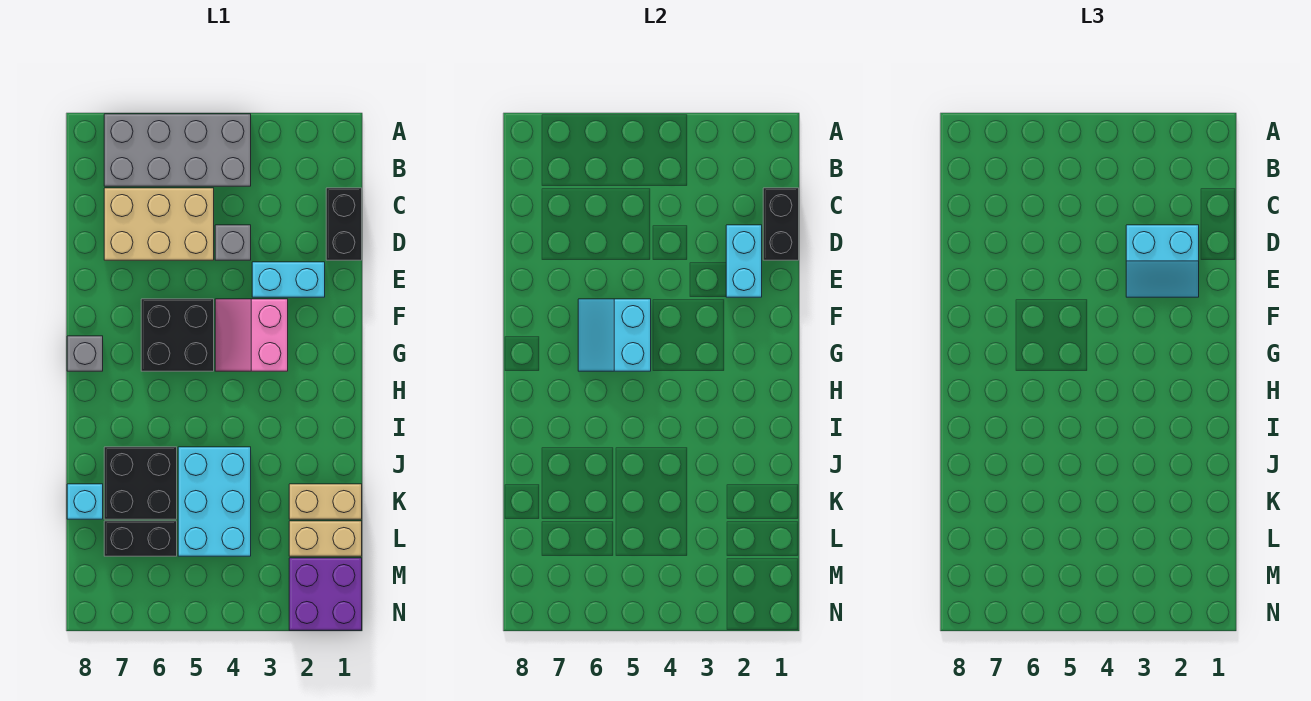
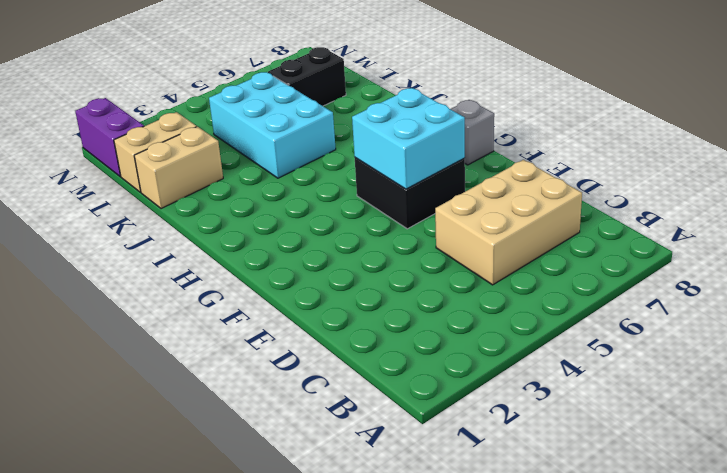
cyan 2x2 brick [352,88,465,189] -> cyan 2x2 slope [578,299,651,371]
purple 1x2 brick [75,98,144,177] -> purple 2x2 brick [289,558,362,630]
none -> grey 2x4 brick [104,114,251,186]
none -> black 1x2 brick [326,188,362,260]
none -> grey 1x1 brick [215,225,251,260]

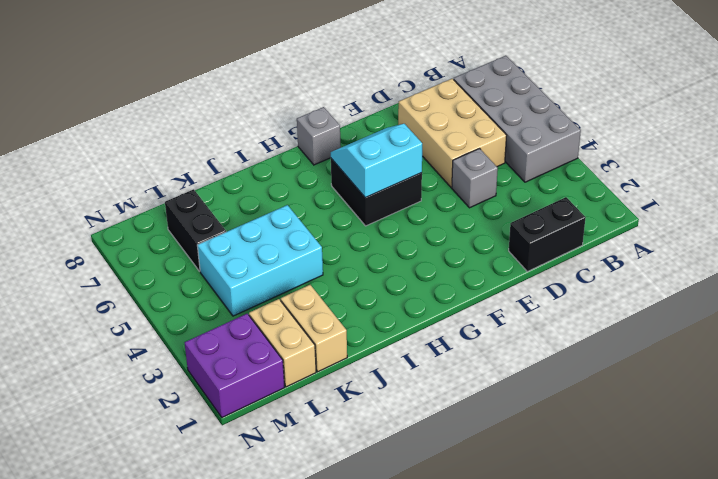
none -> cyan 1x2 brick [252,262,325,297]
none -> pink 2x2 slope [215,299,288,371]
none -> black 2x2 brick [104,447,177,519]

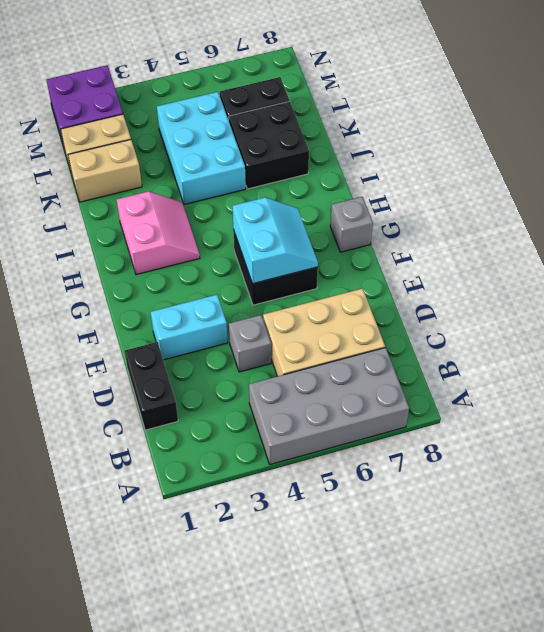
pink 2x2 slope [117,192,200,275] -> pink 2x2 slope moved to [215,299,288,371]
none -> cyan 1x1 brick [67,484,103,519]
none -> black 1x2 brick [763,188,799,260]
none -> cyan 1x2 brick [726,225,762,297]

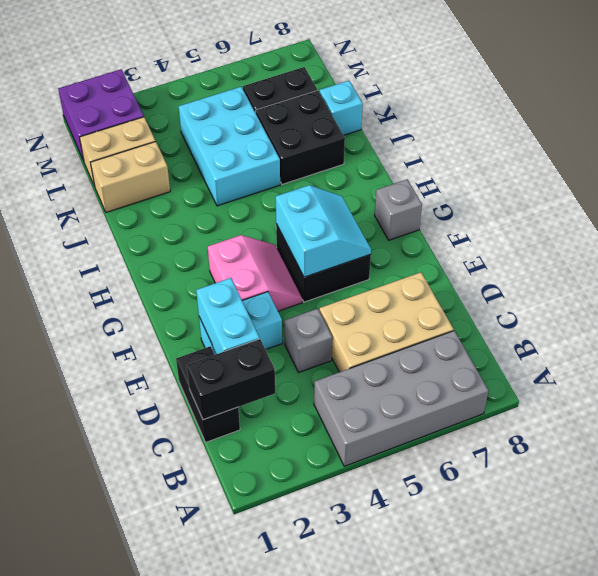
black 1x2 brick [187,339,275,420] -> black 1x2 brick turned to [763,188,799,260]
none -> cyan 2x2 slope [1126,225,1199,297]

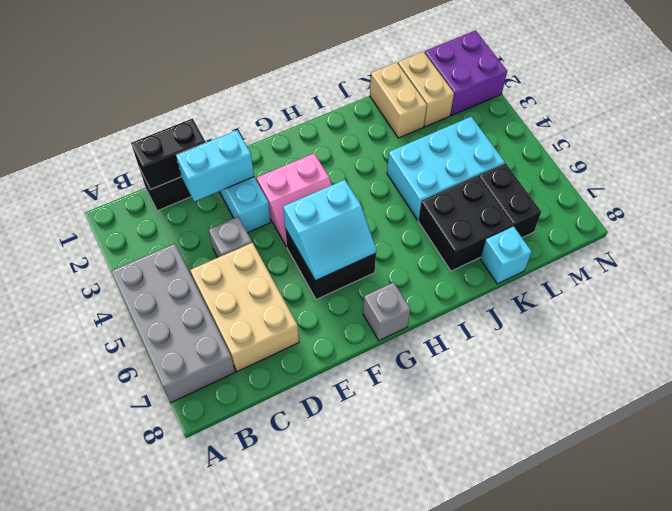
none -> cyan 2x2 slope [1126,225,1199,297]

